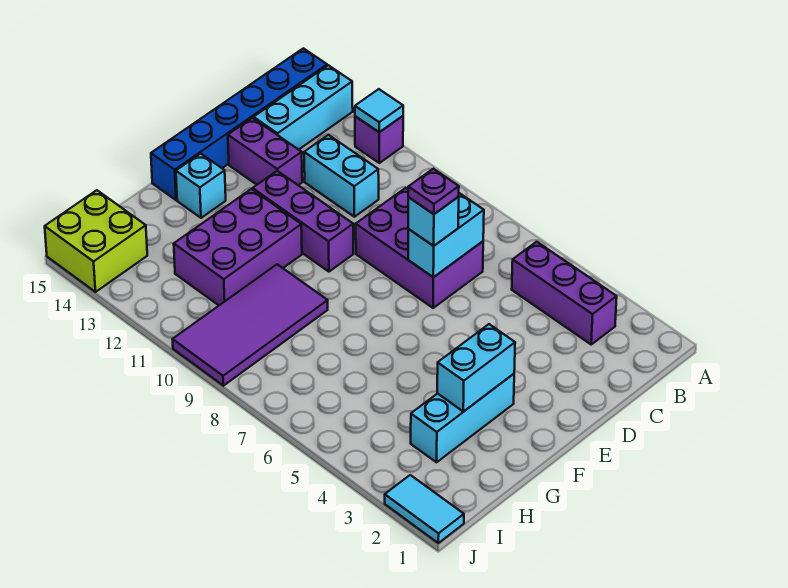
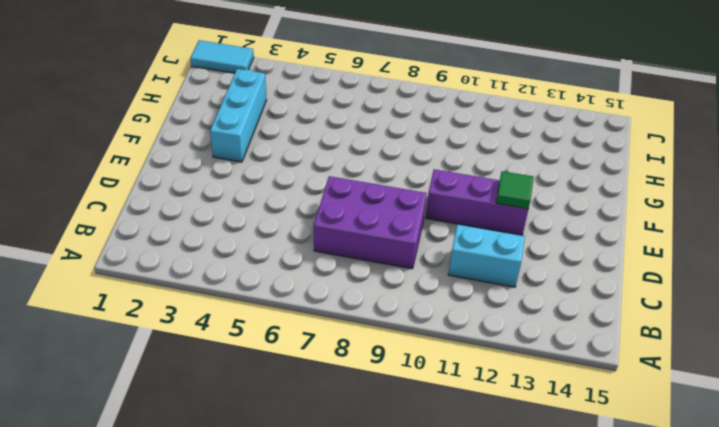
green 1x1 tile [496,171,534,209] -> none
none -> purple 1x1 brick [355,116,403,163]
none -> cyan 1x3 brick [254,65,353,150]
none -> blue 1x6 brick [151,48,327,200]

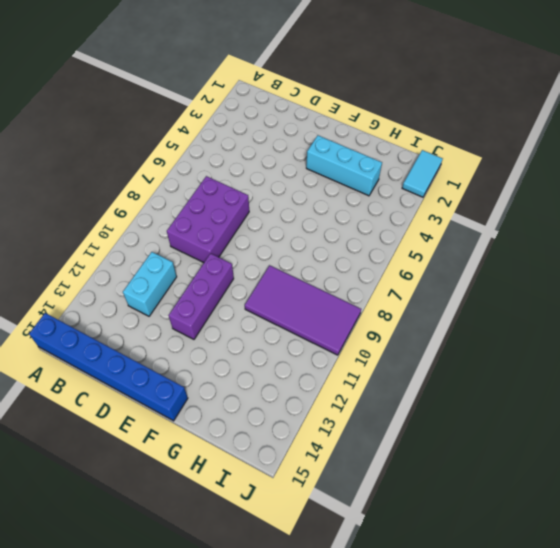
none -> purple 1x1 brick [355,116,403,163]
none -> cyan 1x3 brick [254,65,353,150]
none -> purple 1x3 brick [512,242,617,344]

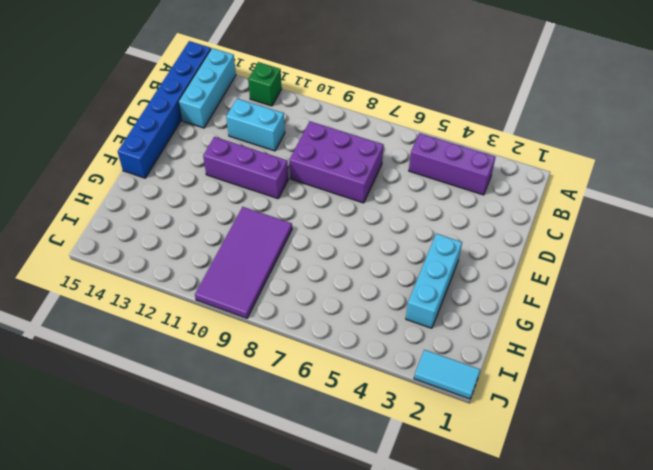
green 1x1 brick [248,62,282,106] -> purple 1x1 brick [355,116,403,163]
none -> purple 1x2 brick [228,118,302,185]
none -> purple 2x3 brick [174,189,302,305]
none -> cyan 1x1 brick [176,154,226,218]

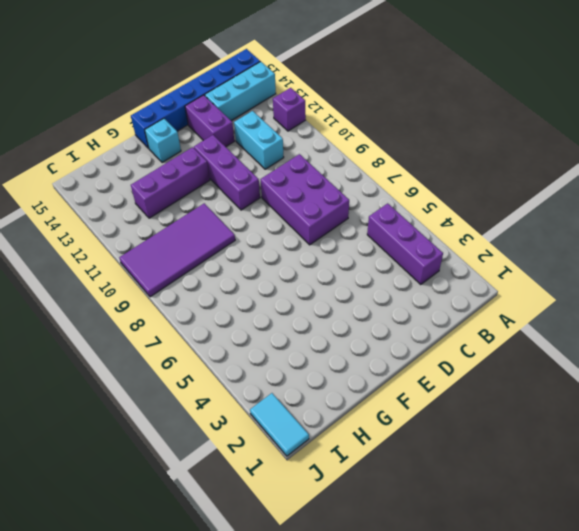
purple 1x3 brick [131,147,210,218] -> purple 2x3 brick [174,189,302,305]
none -> cyan 1x3 brick [411,374,514,462]
none -> lime 2x2 brick [45,190,147,292]
none -> cyan 1x1 tile [355,89,403,132]

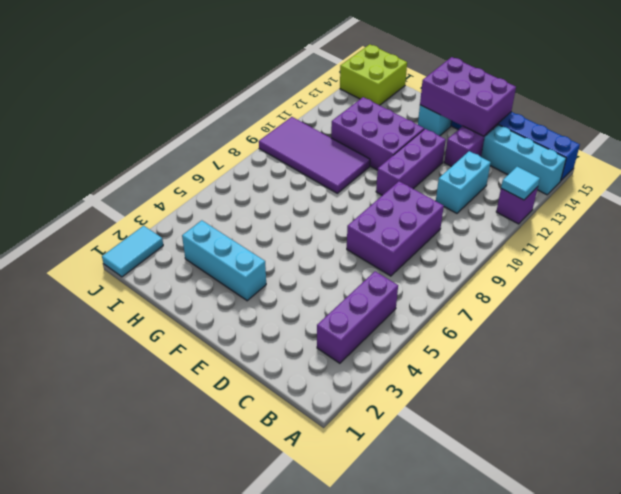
purple 2x3 brick [420,57,516,136] -> none
none -> cyan 1x2 brick [408,193,484,277]
none -> cyan 1x2 brick [437,324,515,412]
none -> cyan 1x1 brick [408,197,459,246]

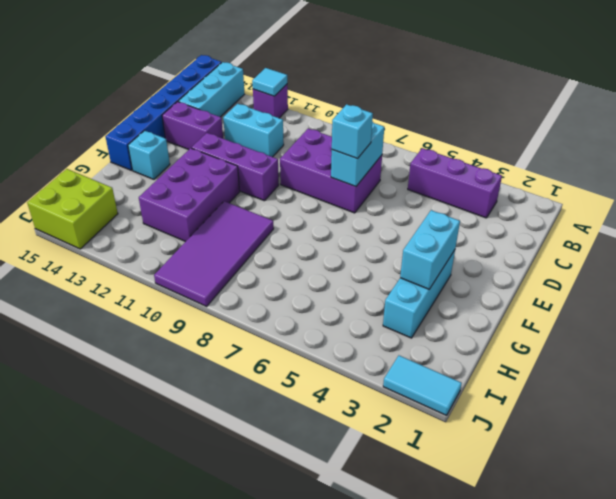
none -> purple 1x1 plate [408,169,459,214]

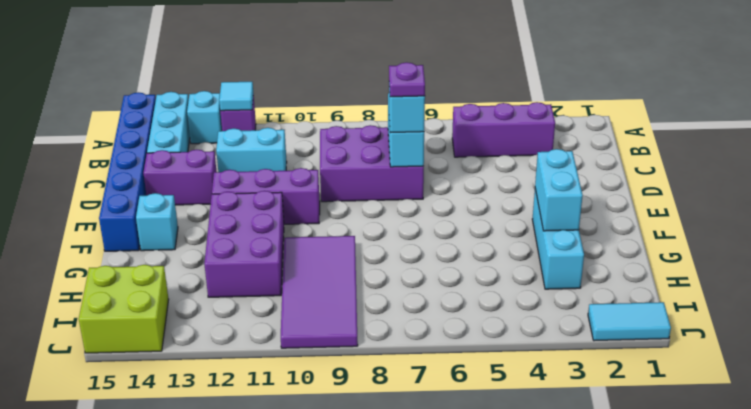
cyan 1x1 brick [187,91,222,144] -> none

